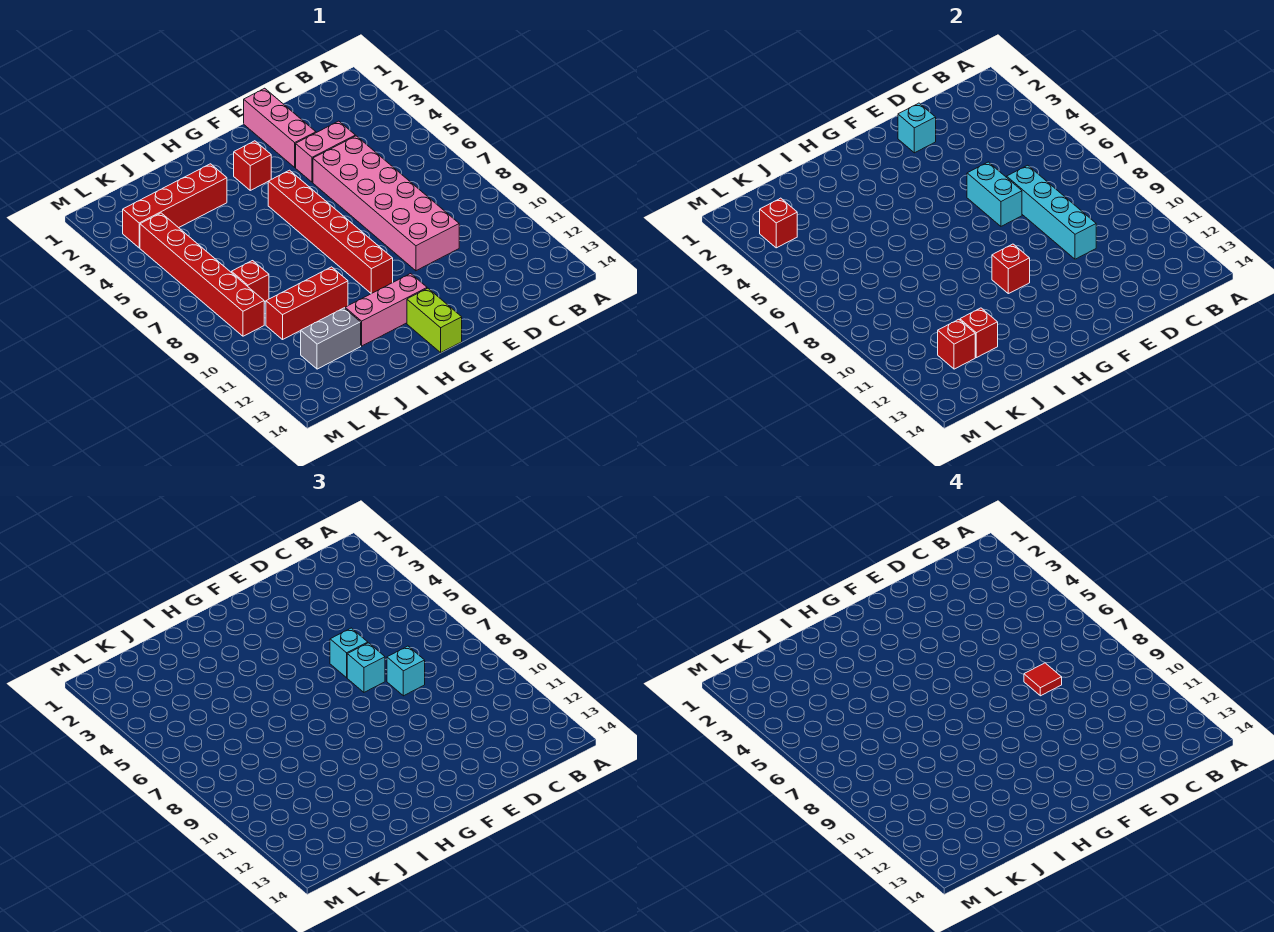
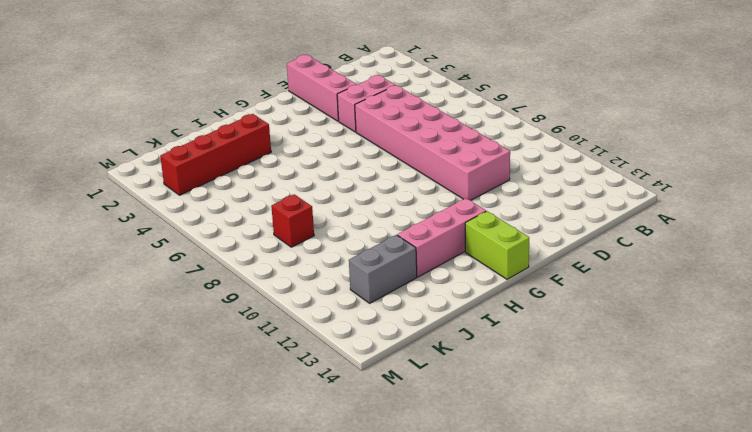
none -> red 1x1 brick [234,141,271,190]
none -> red 1x6 brick [268,170,393,293]
none -> red 1x3 brick [266,267,348,339]

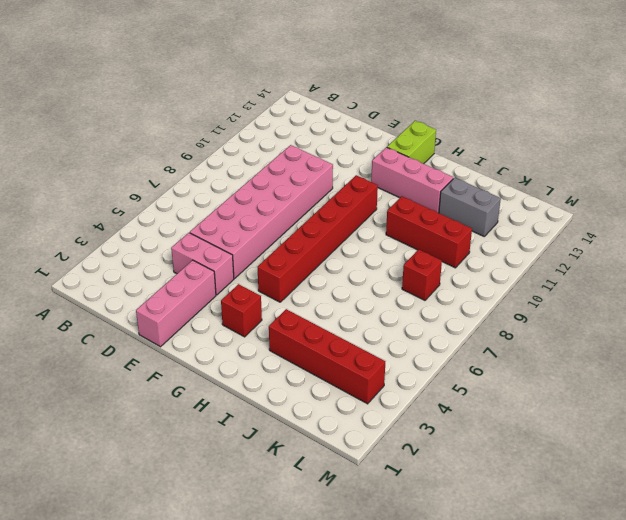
none -> red 1x6 brick [140,213,264,336]
none -> cyan 1x4 brick [1007,165,1096,259]
none -> cyan 1x1 brick [898,103,936,153]

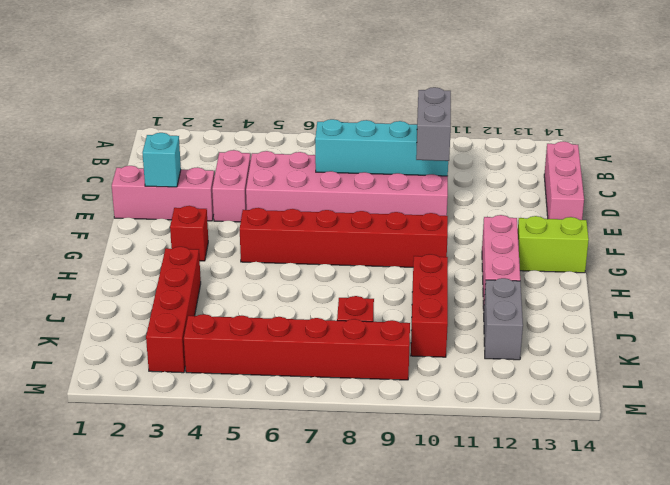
pink 1x3 brick [544,141,584,220] -> none
grey 1x2 brick [416,87,451,161] -> none
none -> cyan 1x2 brick [967,162,1022,226]
none -> red 1x1 brick [992,244,1030,294]
none -> red 1x1 brick [960,308,998,358]

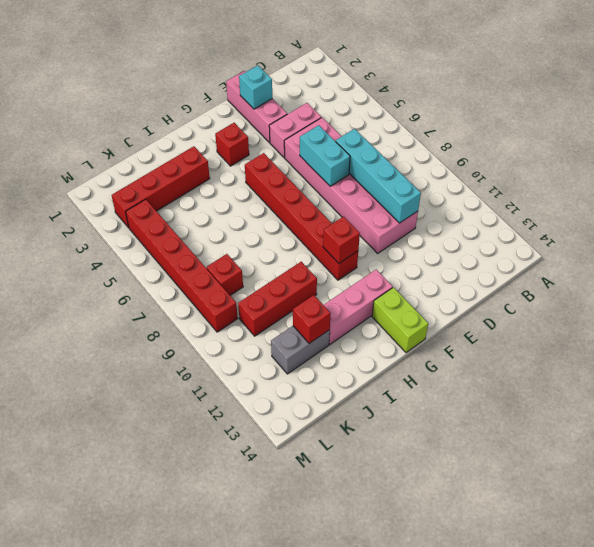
none -> red 1x1 brick [938,319,975,369]
none -> red 1x1 brick [760,198,797,248]
none -> cyan 1x1 brick [387,646,425,696]

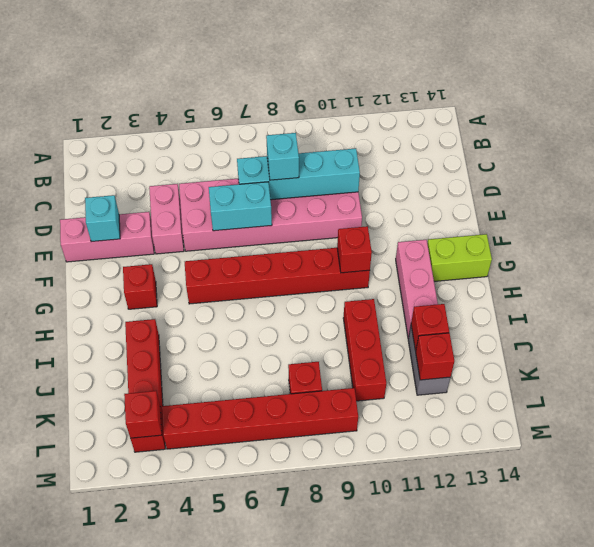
none -> cyan 1x1 brick [330,628,368,678]
none -> cyan 1x1 brick [347,643,385,692]
none -> red 1x1 tile [1024,663,1062,696]

